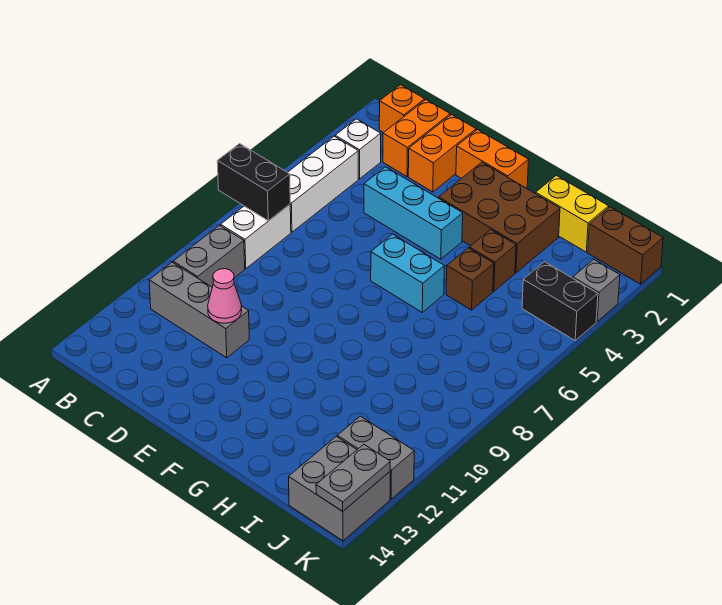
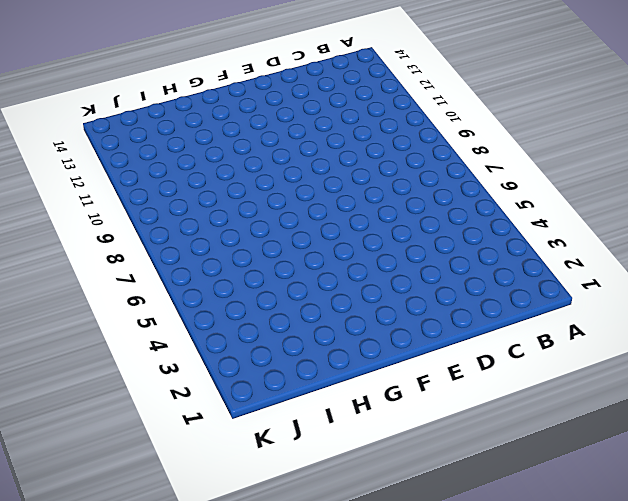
none -> orange 1x1 brick [379,85,425,133]
none -> white 1x1 brick [335,119,381,179]
none -> white 1x3 brick [288,136,358,232]

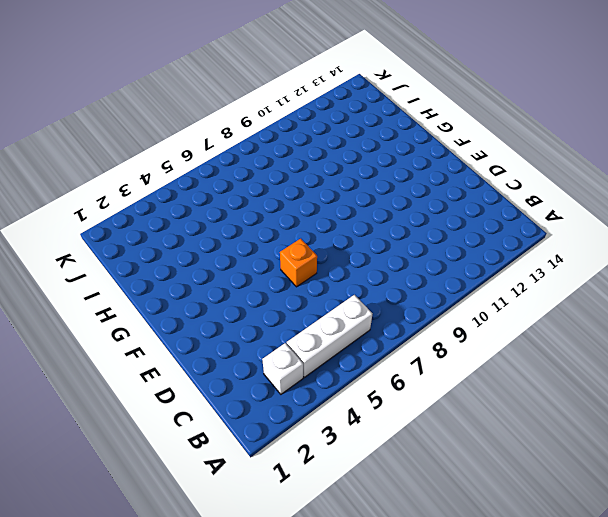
orange 1x1 brick [280,239,317,287] -> orange 1x1 brick moved to [379,85,425,133]
none -> white 1x2 brick [221,204,291,269]
none -> grey 1x2 brick [173,225,245,287]
none -> grey 1x3 brick [149,262,249,358]

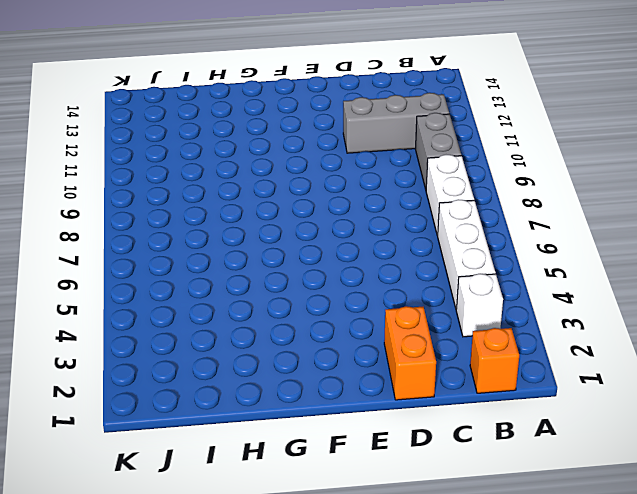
none -> orange 1x2 brick [383,100,450,177]
none -> cyan 1x3 brick [364,167,463,259]
none -> orange 1x2 brick [456,130,529,188]

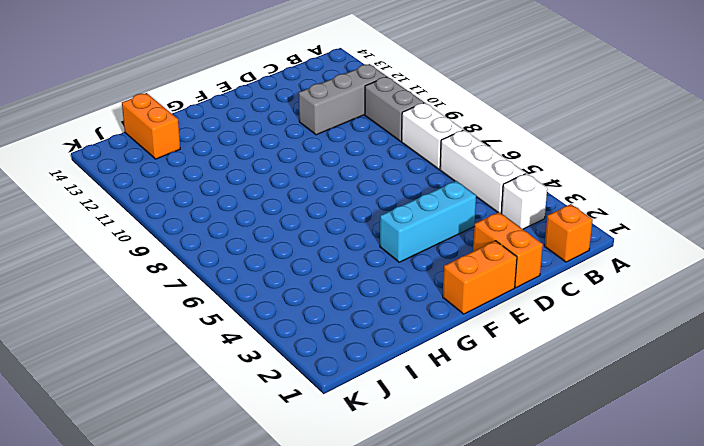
orange 1x2 brick [122,93,180,159] -> orange 1x2 brick moved to [383,100,450,177]
none -> brown 2x3 brick [439,162,560,273]
none -> cyan 1x2 brick [371,234,444,312]
none -> yellow 1x2 brick [536,175,609,252]

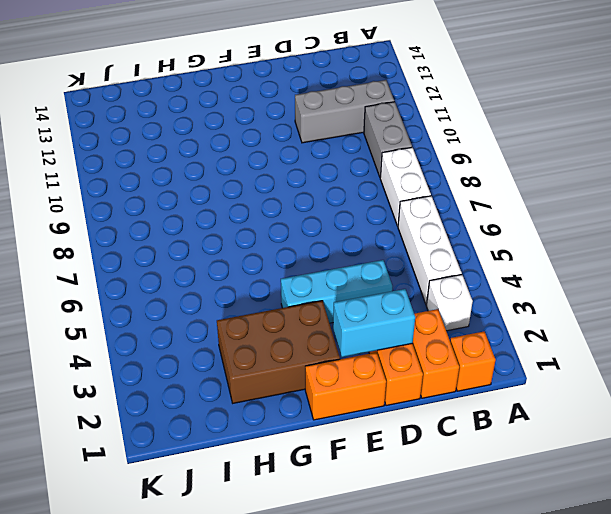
cyan 1x2 brick [333,289,415,357] -> cyan 1x2 brick moved to [371,234,444,312]
none -> yellow 1x2 brick [536,175,609,252]
none -> brown 1x1 brick [469,230,516,291]
none -> brown 1x1 brick [446,248,494,310]

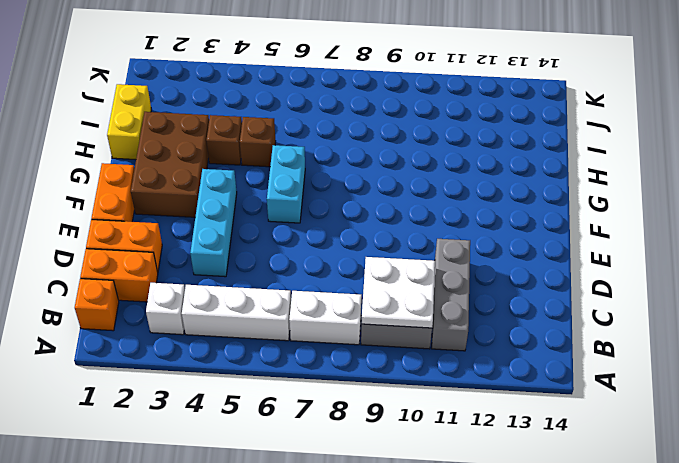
white 2x2 plate [362,257,435,328] -> none
none -> brown 1x2 brick [588,207,663,284]
none -> black 1x2 brick [522,262,598,340]
none -> grey 1x2 brick [337,416,414,499]

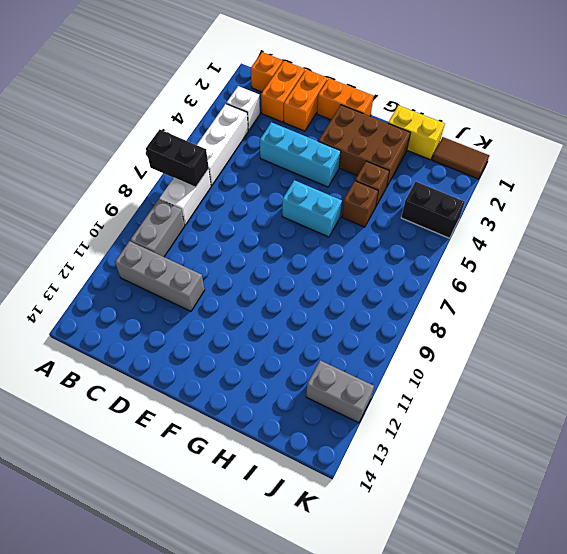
brown 1x2 tile [432,137,489,179] -> brown 1x2 brick [588,207,663,284]
none -> grey 2x2 brick [289,436,390,541]
none -> grey 1x1 brick [573,259,620,321]
none -> pink 1x1 cone [208,269,242,323]

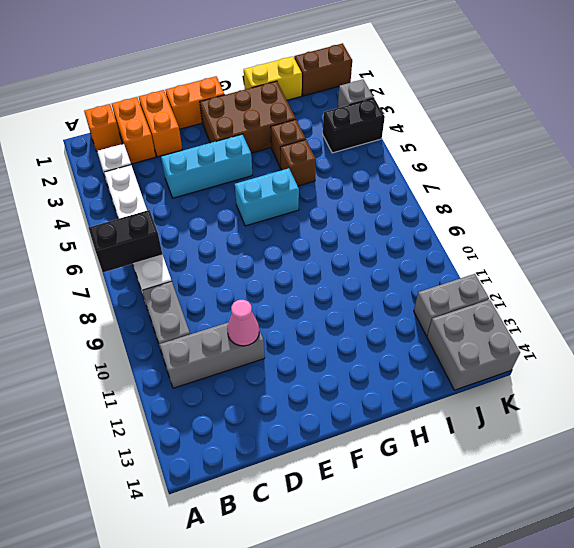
none -> grey 1x2 plate [316,444,390,511]

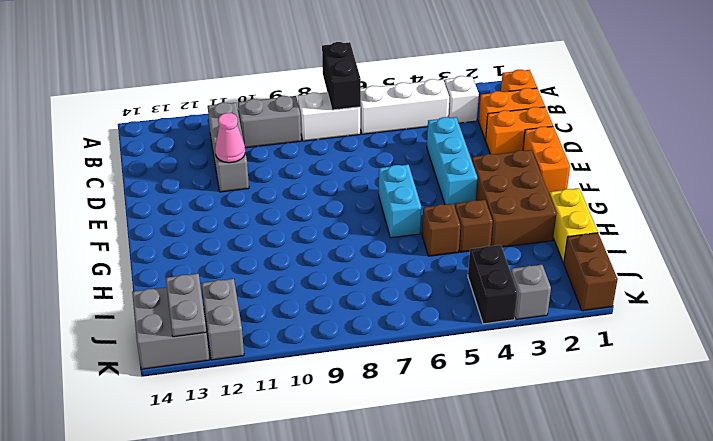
grey 1x2 plate [166,274,206,337] -> grey 1x2 plate turned to [316,444,390,511]

